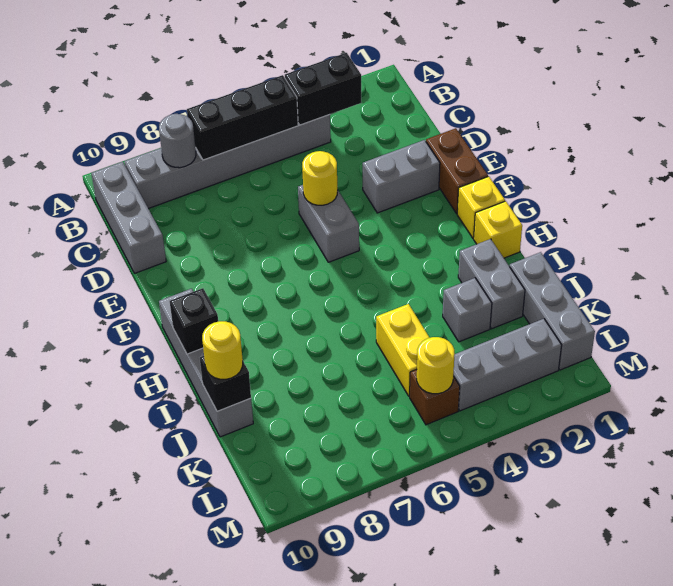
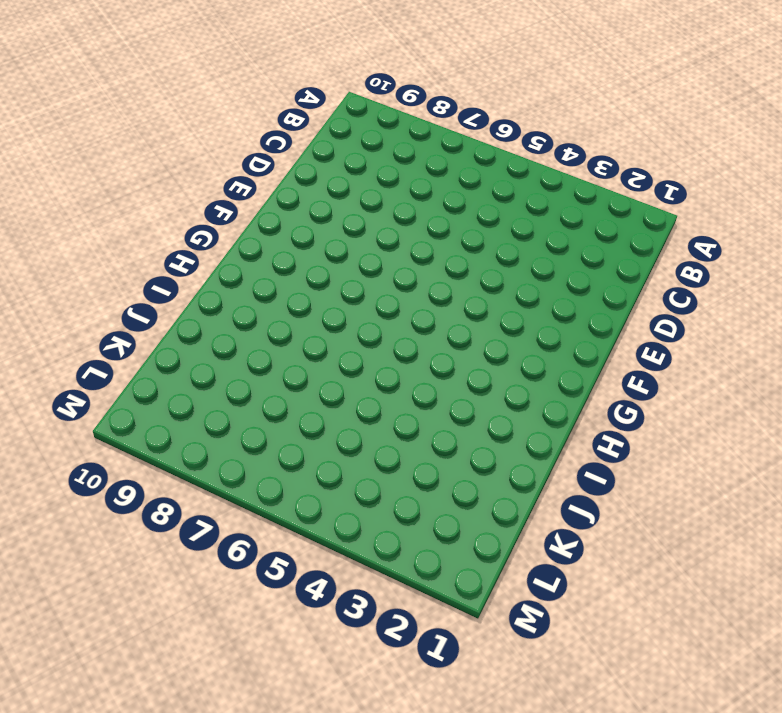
none -> grey 1x6 brick [125,115,331,209]
none -> grey 1x3 brick [91,162,166,273]
none -> brown 1x2 brick [426,128,488,214]

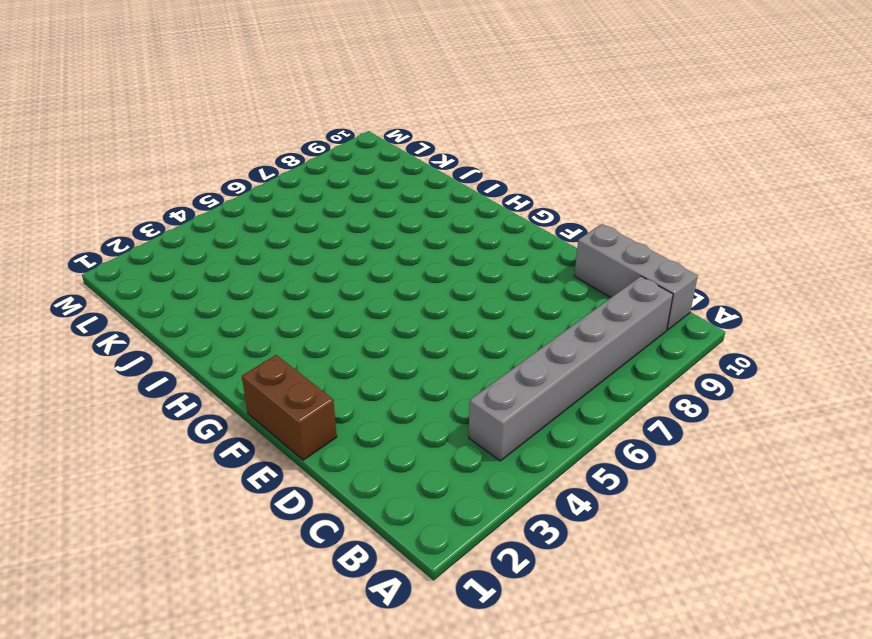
none -> grey 1x2 brick [363,140,440,213]
none -> grey 1x2 brick [298,185,359,262]
none -> yellow 1x1 brick [457,176,505,238]

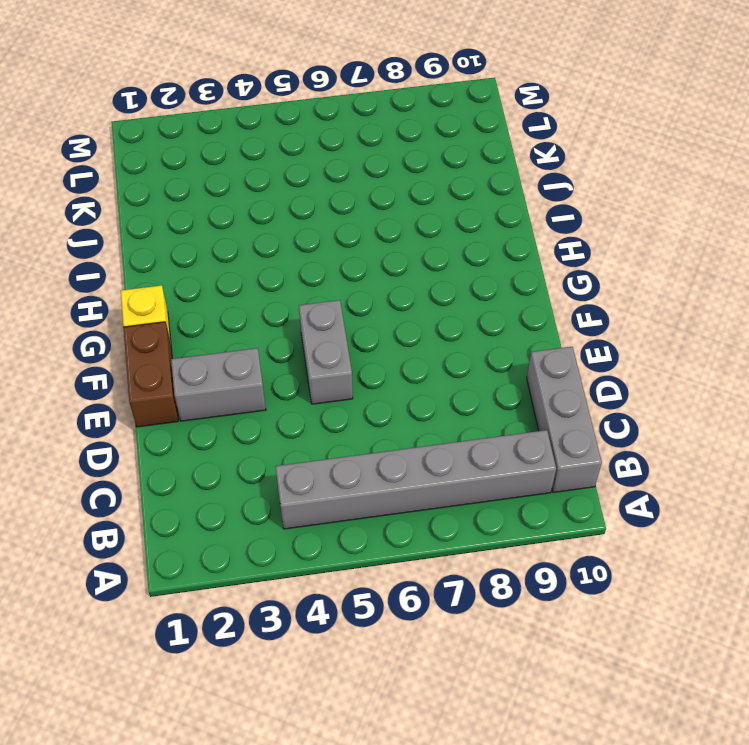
none -> grey 1x4 brick [159,289,253,437]
none -> yellow 1x1 brick [474,201,522,258]
none -> grey 1x2 brick [458,239,525,329]

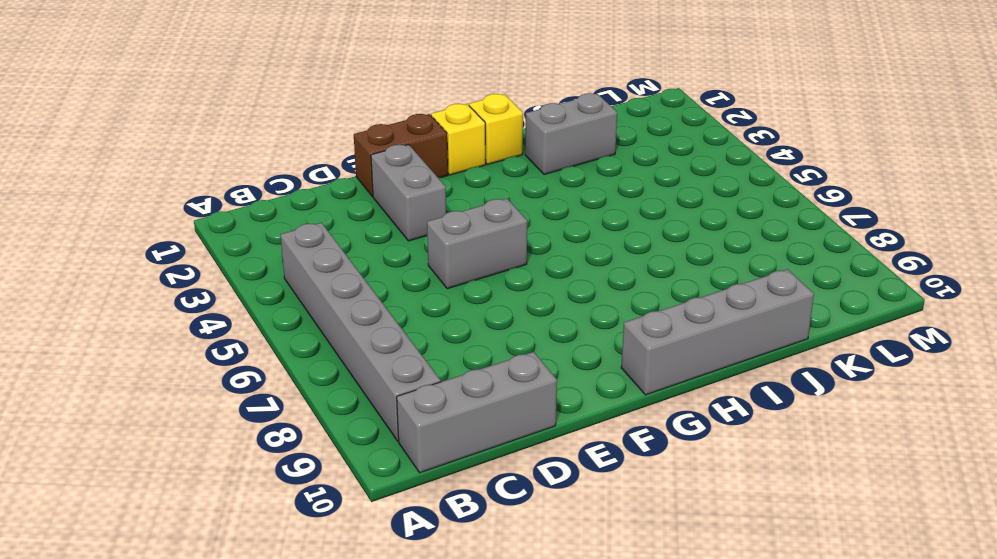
none -> grey 1x3 brick [510,252,595,370]
none -> grey 1x1 brick [443,278,492,342]
none -> yellow 1x2 brick [376,304,430,396]

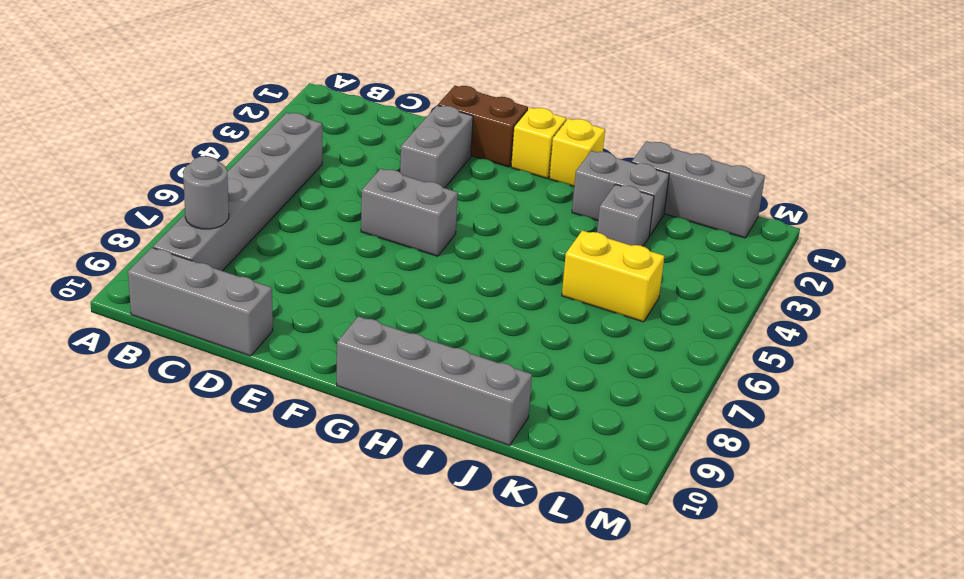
none -> grey 1x3 brick [453,319,562,411]
none -> brown 1x1 brick [410,369,460,425]
none -> black 1x2 brick [285,53,361,125]

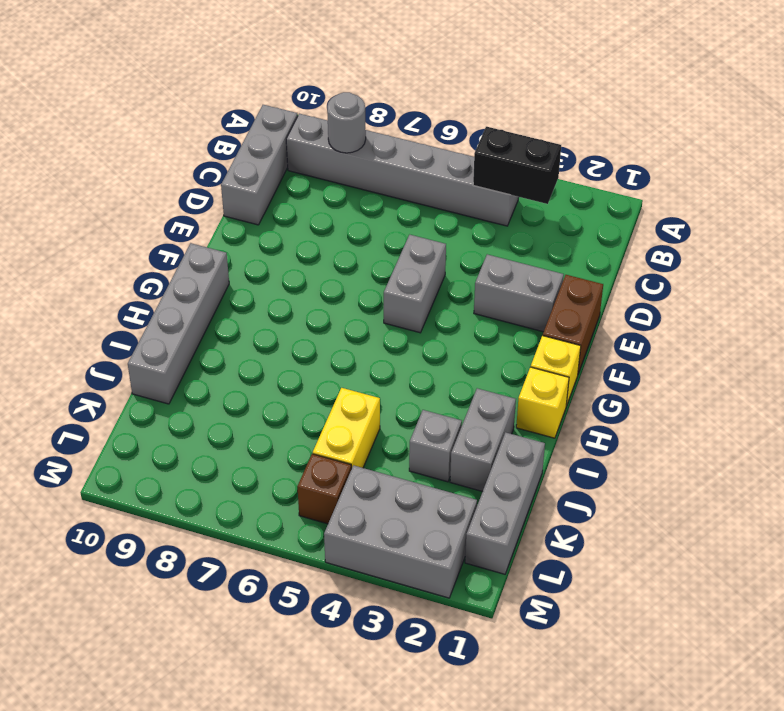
grey 2x3 brick [324,465,477,598] -> grey 1x3 brick [453,319,562,411]
none -> black 1x3 brick [187,75,298,160]
none -> yellow 1x1 round brick [302,151,338,205]
none -> black 1x1 brick [170,288,218,354]

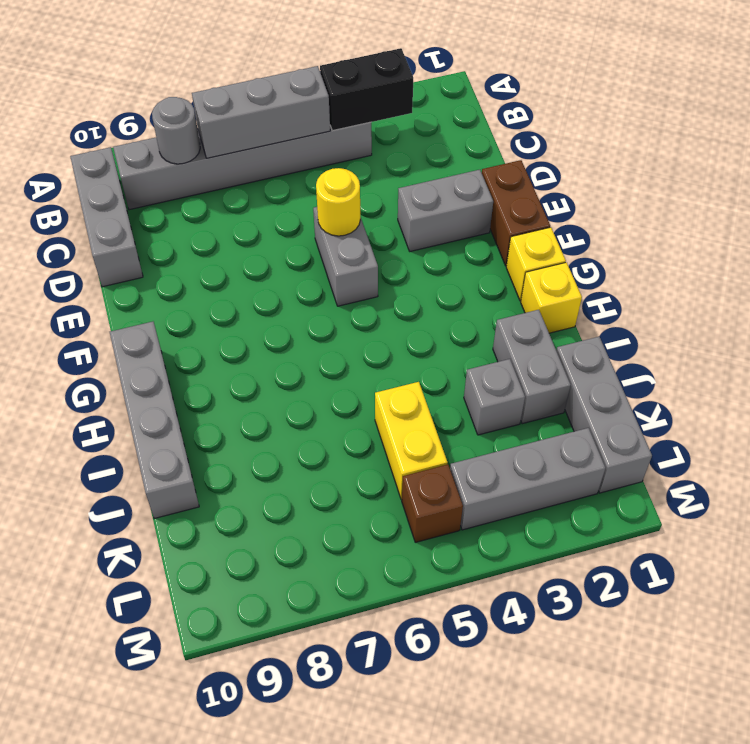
grey 1x3 brick [192,66,330,158] -> black 1x3 brick [187,75,298,160]
none -> black 1x1 brick [170,288,218,354]
none -> black 1x1 brick [200,356,251,411]
none -> yellow 1x1 round brick [417,337,455,394]

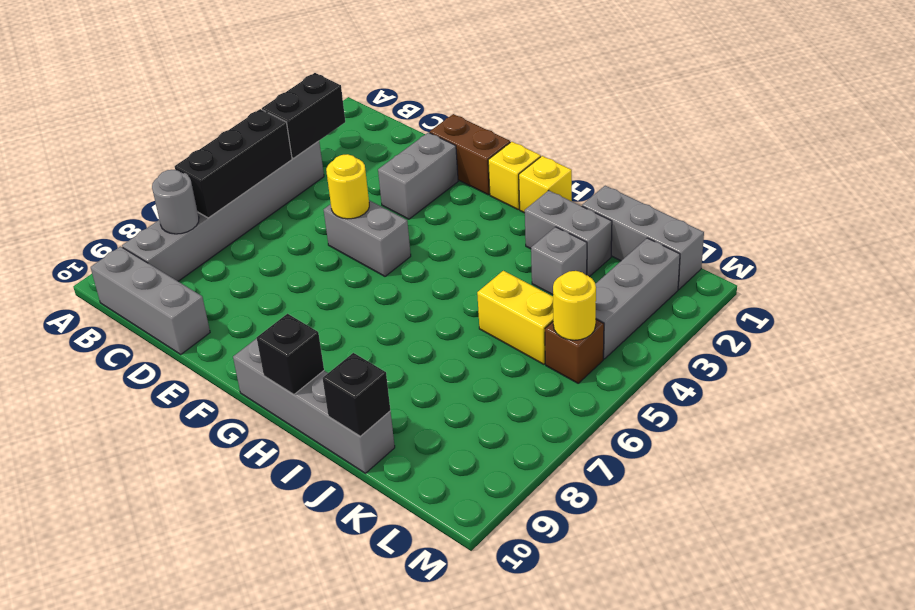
none -> yellow 1x1 round brick [202,321,243,379]

